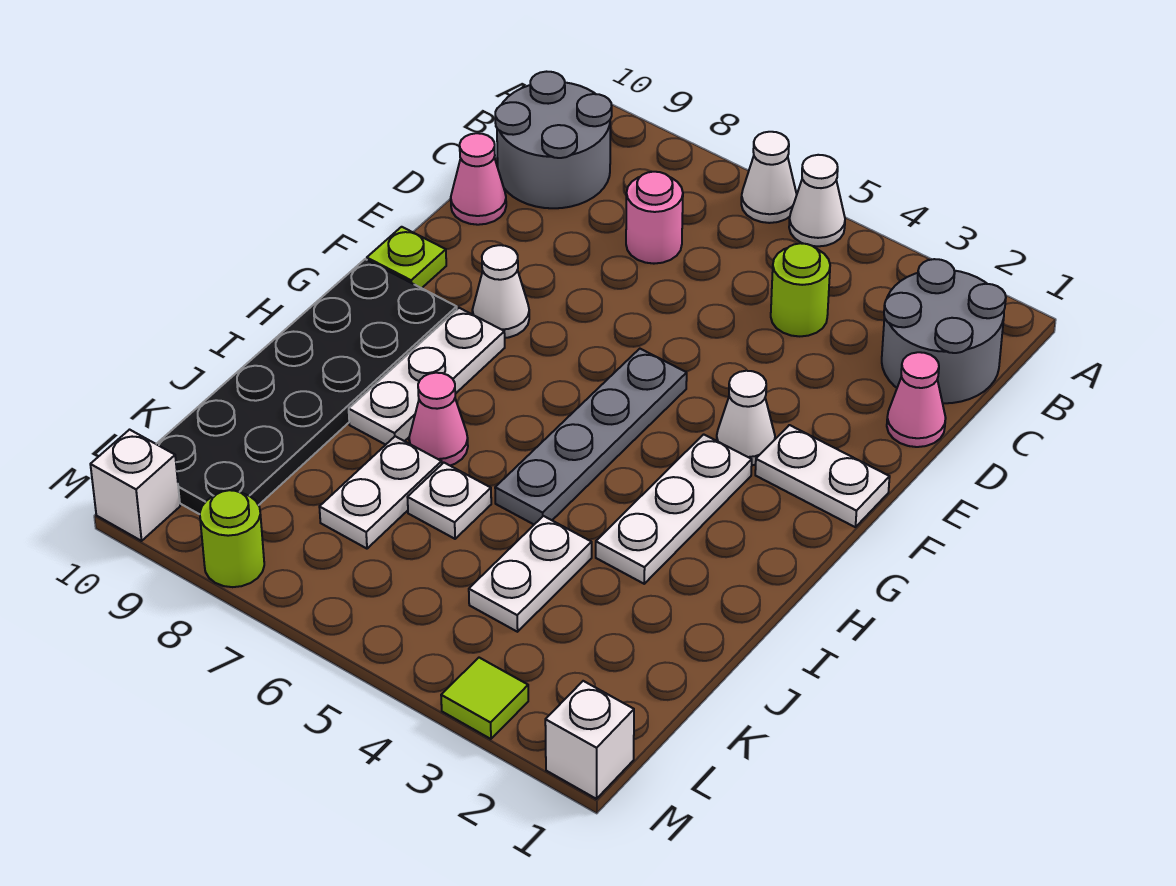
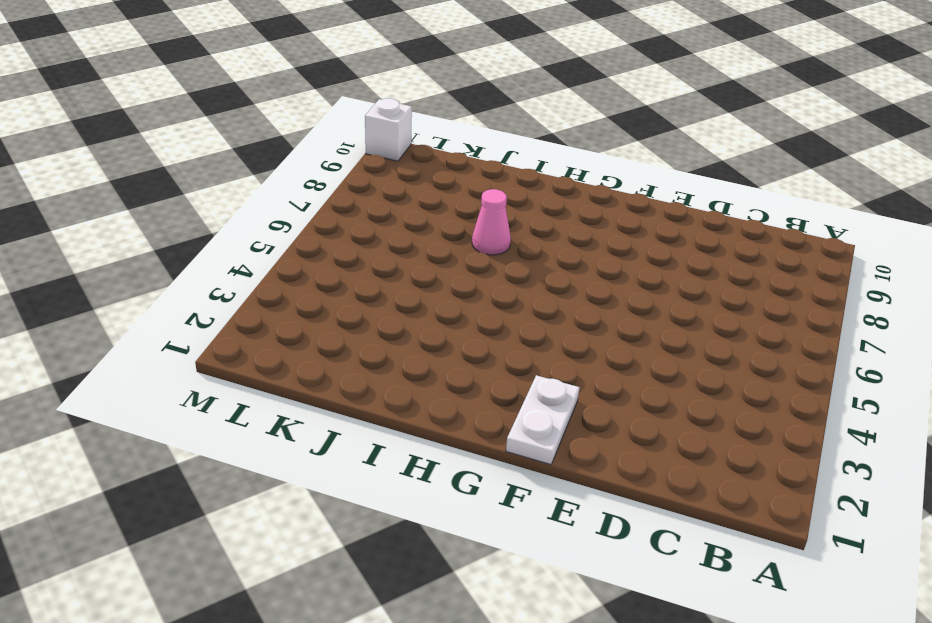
none -> white 1x1 cone [789,155,845,246]
none -> white 1x1 cone [741,132,797,223]
none -> grey 2x2 round brick [882,259,1006,403]

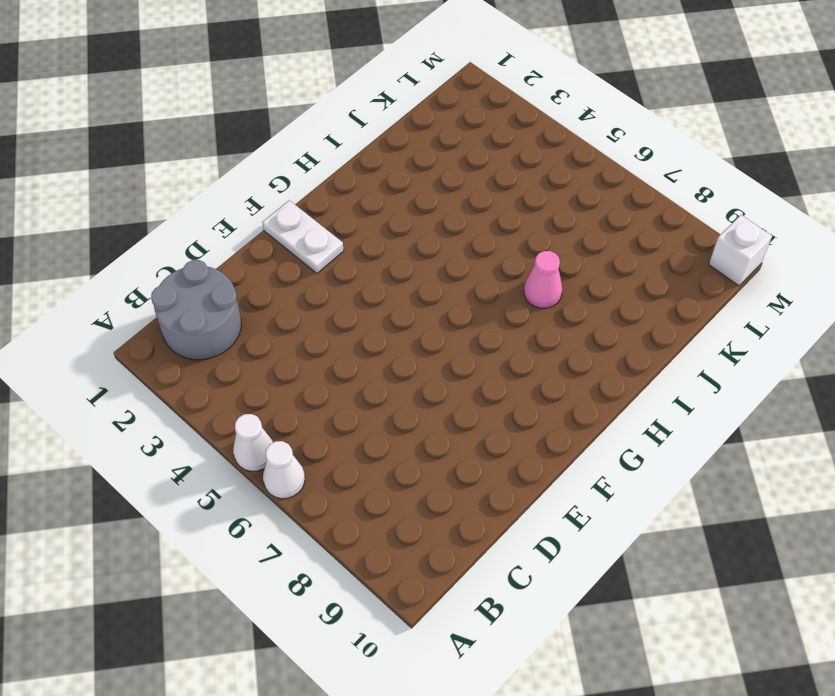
none -> grey 2x2 round brick [495,72,612,208]
none -> lime 1x1 round brick [771,243,830,336]
none -> pink 1x1 round brick [626,172,683,264]

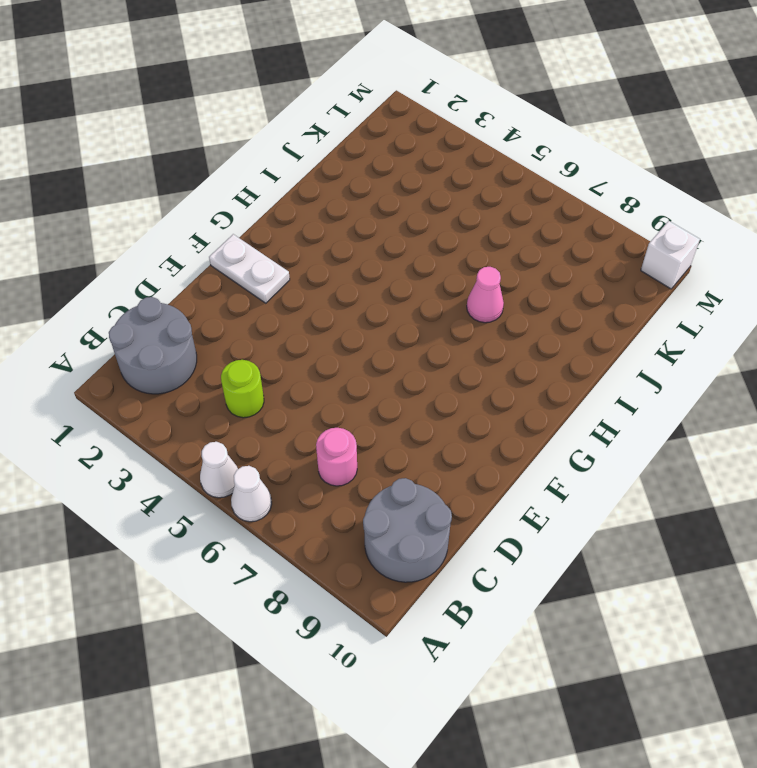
none -> pink 1x1 cone [887,352,946,447]
none -> pink 1x1 cone [451,133,506,225]
none -> white 1x1 cone [716,371,775,465]

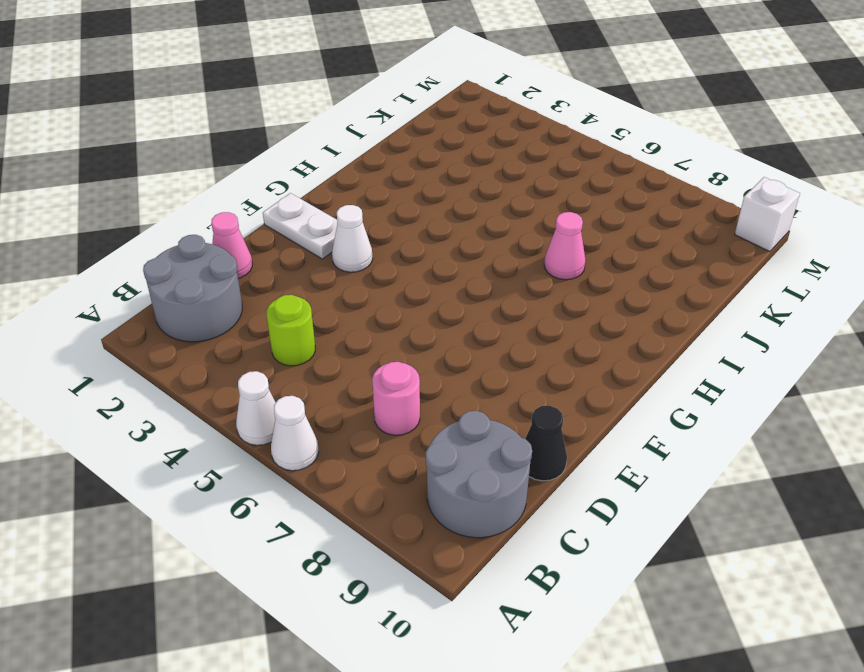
black 1x1 cone [525,406,567,481] -> pink 1x1 cone [451,133,506,225]
none -> grey 1x4 plate [495,349,687,524]
none -> white 1x1 cone [472,245,529,338]
none -> lime 1x1 plate [367,227,446,288]

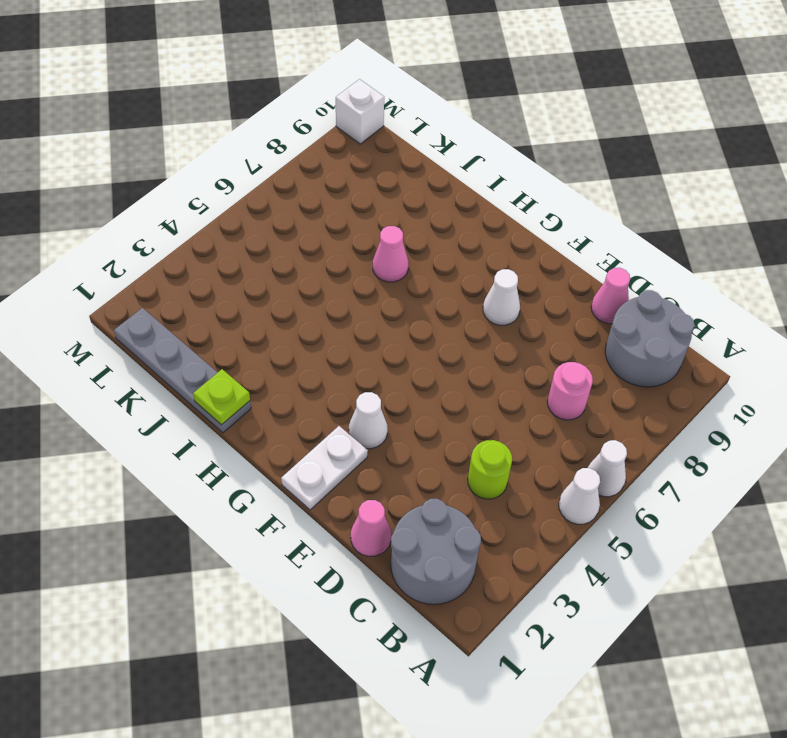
grey 1x4 plate [114,308,251,433] -> grey 1x4 plate moved to [495,349,687,524]
lime 1x1 plate [193,369,250,425] -> lime 1x1 plate moved to [367,227,446,288]
none -> white 1x3 plate [596,434,752,584]
none -> white 1x3 plate [349,308,505,445]
none -> black 2x6 plate [157,259,457,514]

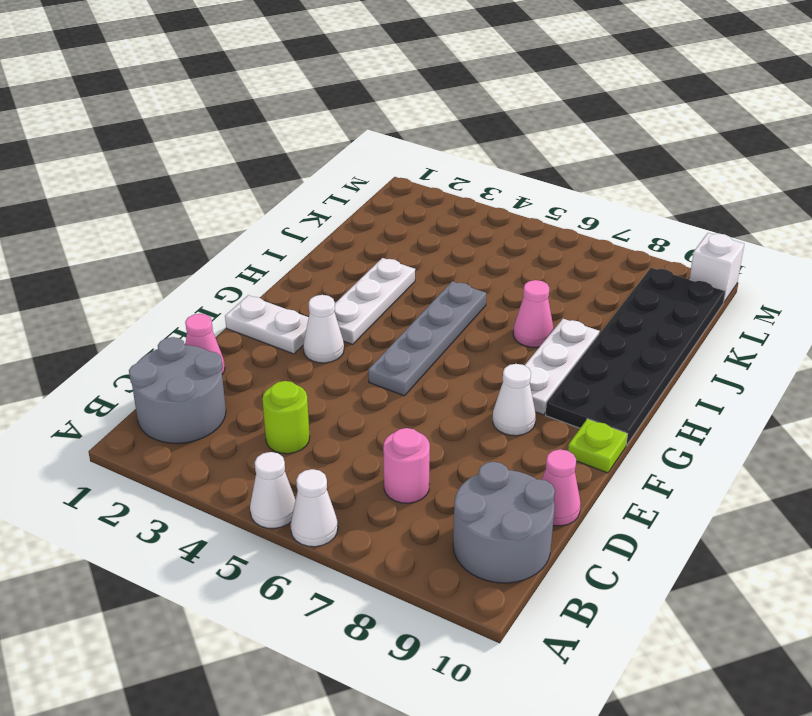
none -> white 1x2 plate [469,516,592,632]
none -> white 1x1 plate [407,463,491,539]
none -> white 1x2 plate [319,436,442,549]

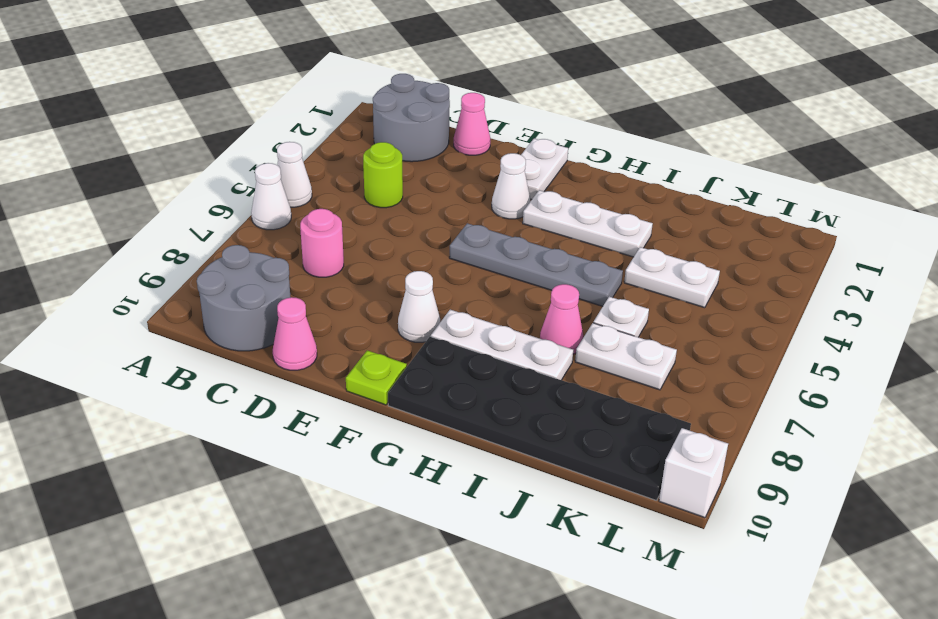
none -> white 1x1 brick [545,681,634,799]
none -> lime 1x1 tile [441,658,528,739]
none -> lime 1x1 round brick [200,490,264,587]

